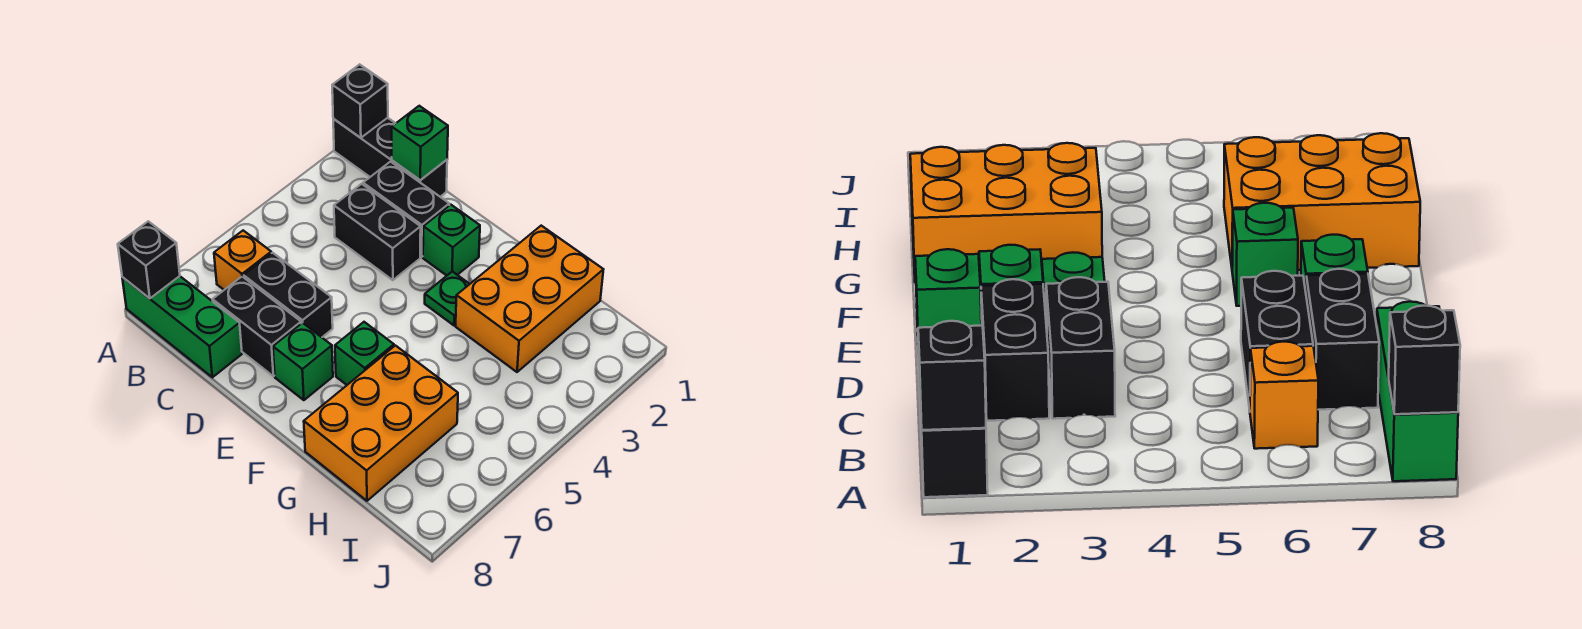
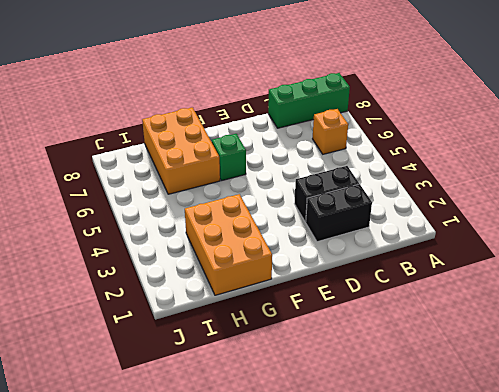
none -> black 1x3 brick [333,118,447,197]
none -> black 1x2 brick [244,253,333,337]
none -> black 1x2 brick [212,277,301,376]

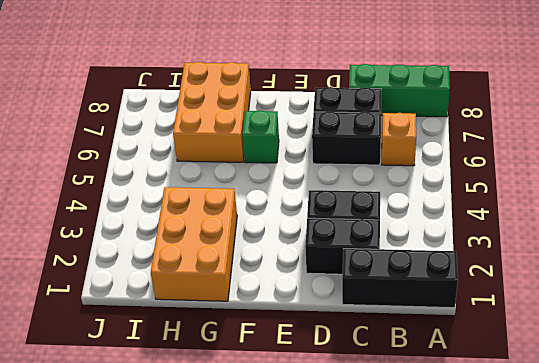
none -> green 1x1 brick [423,205,480,276]
none -> green 1x1 brick [273,323,333,400]
none -> green 1x1 plate [425,271,469,325]

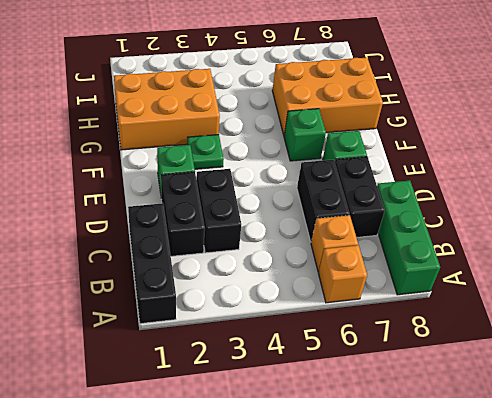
orange 1x1 brick [318,245,367,303] -> none
none -> black 1x1 brick [332,64,388,138]
none -> black 1x1 brick [118,221,180,298]
none -> green 1x1 brick [392,106,448,180]

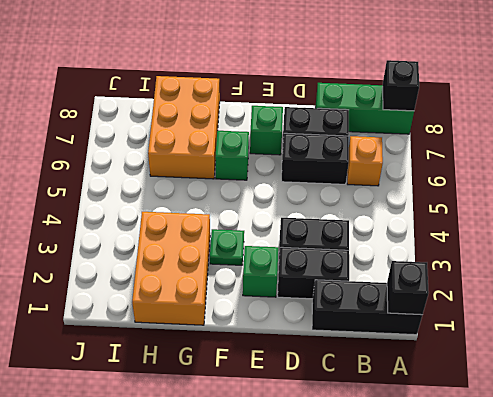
none -> green 1x1 brick [392,106,448,180]

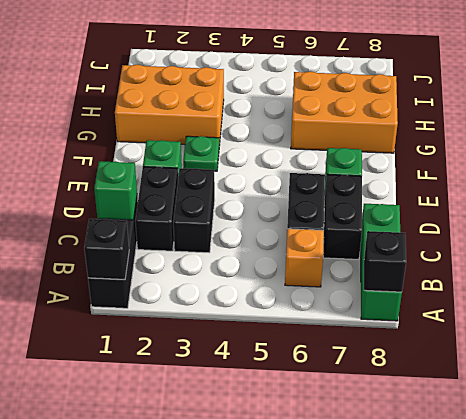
none -> green 1x1 brick [335,322,394,385]

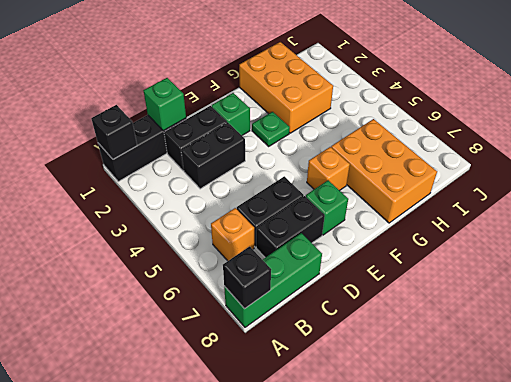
orange 1x1 brick [307,147,350,191] -> green 1x1 brick [335,322,394,385]

